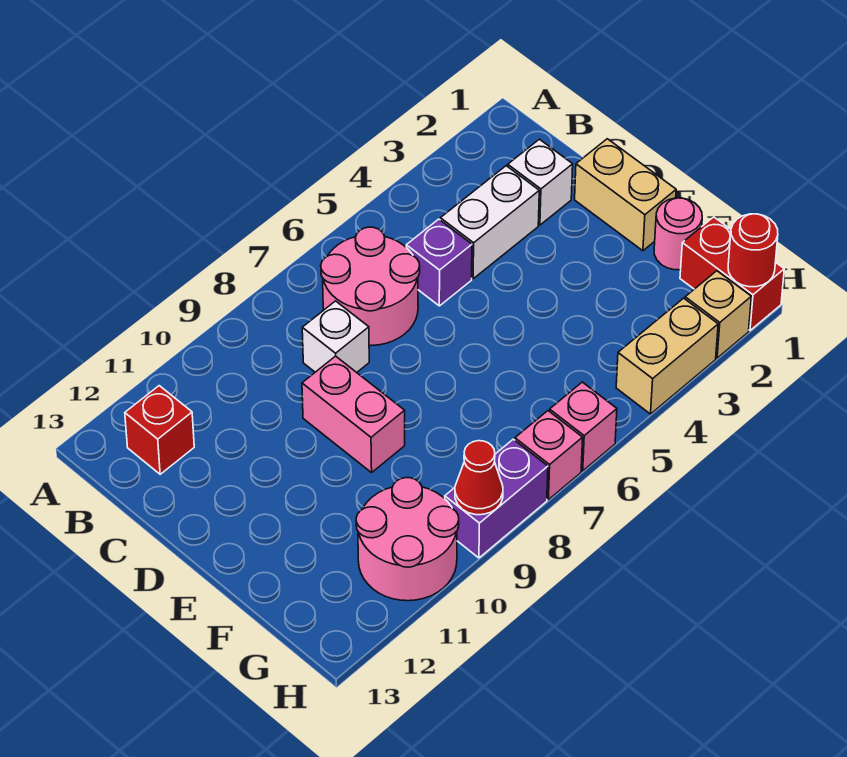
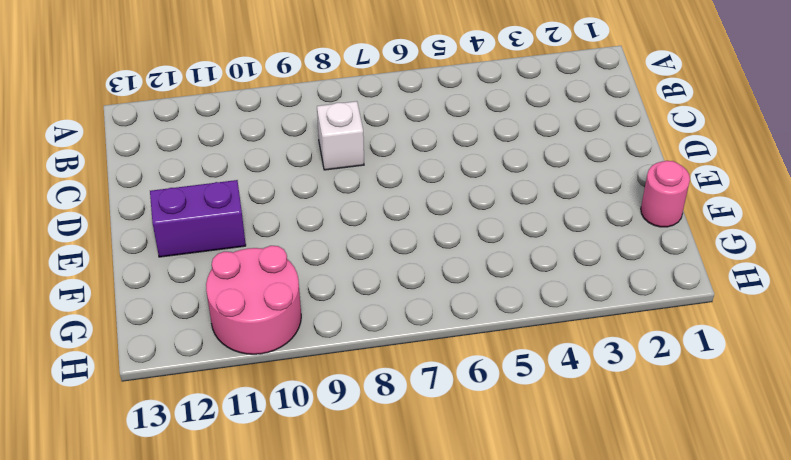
purple 1x2 brick [150,180,246,257] -> purple 1x2 brick moved to [445,439,548,558]
none -> pink 2x2 round brick [321,227,420,346]
none -> red 1x1 brick [125,386,194,474]
none -> white 1x1 brick [508,139,573,225]

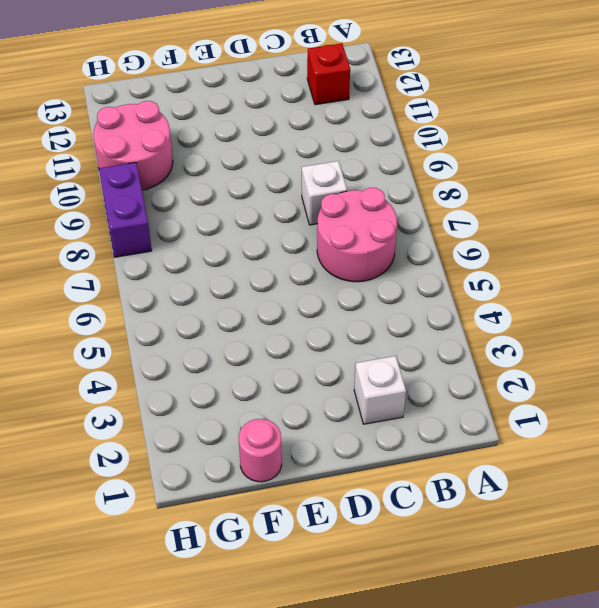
none -> white 1x2 brick [440,166,539,279]
none -> purple 1x1 brick [406,219,472,306]
none -> tan 1x2 brick [575,139,676,251]

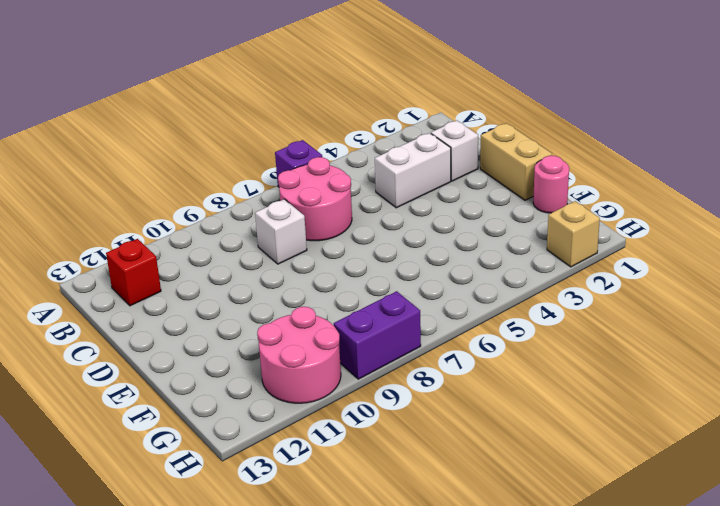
purple 1x1 brick [275,140,322,187] -> purple 1x1 brick moved to [406,219,472,306]
none -> pink 1x2 brick [302,356,405,473]
none -> red 1x2 brick [680,217,784,330]
none -> tan 1x2 brick [616,298,718,414]

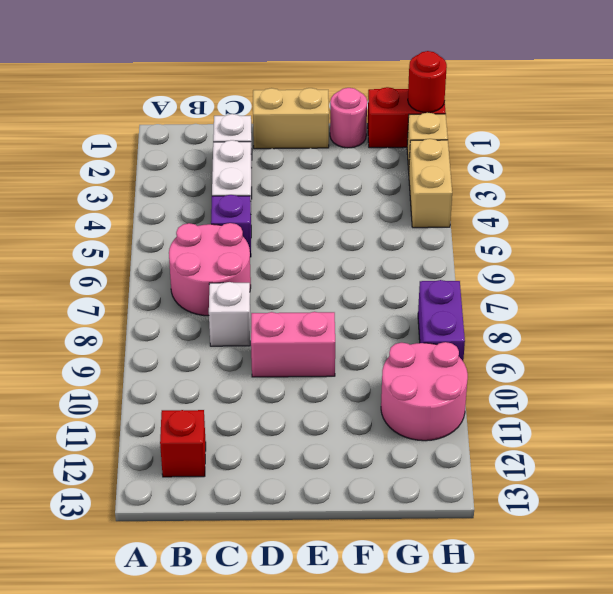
none -> pink 1x1 brick [550,382,617,471]
none -> pink 1x1 brick [515,411,583,500]
none -> red 1x1 cone [455,441,503,515]

